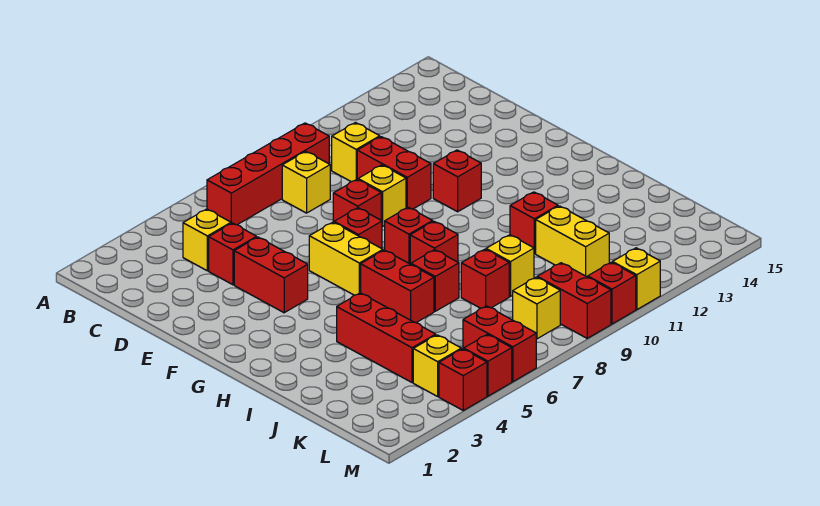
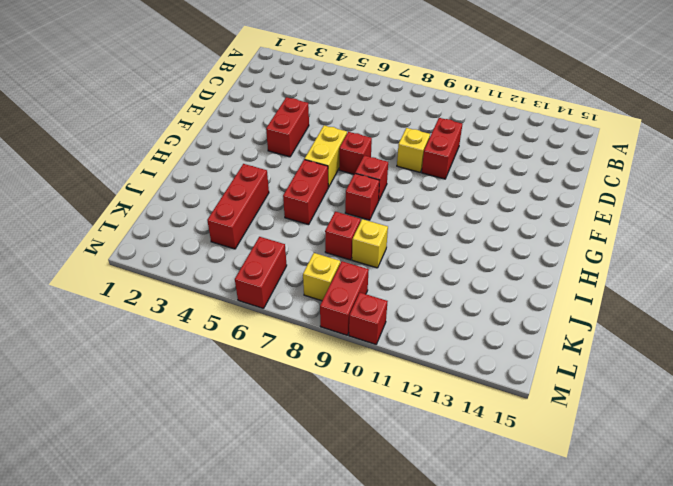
none -> red 1x4 brick [207,123,329,225]
none -> yellow 1x1 brick [183,209,231,271]
none -> yellow 1x1 brick [282,151,330,213]

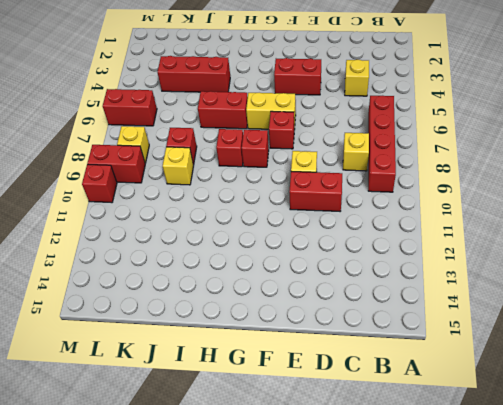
none -> yellow 1x1 brick [332,123,380,182]
none -> red 1x1 brick [209,223,257,285]
none -> red 1x1 brick [333,179,381,222]

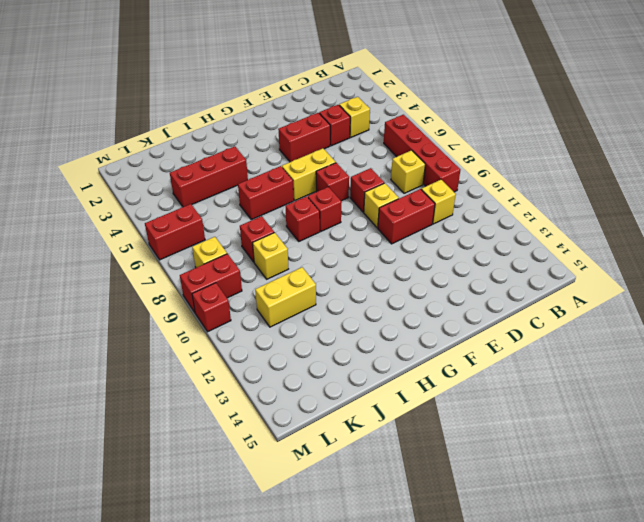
none -> red 1x1 brick [433,150,481,212]
none -> red 1x1 brick [411,250,459,311]
none -> red 1x1 brick [510,192,558,254]

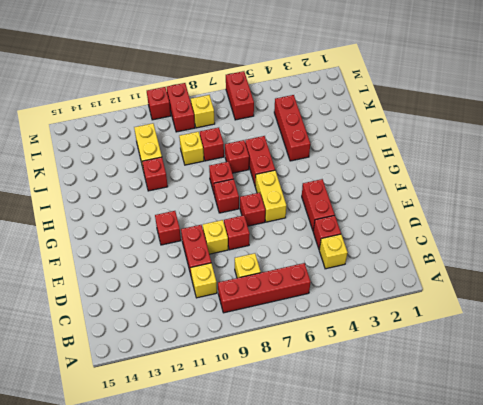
none -> yellow 1x1 brick [413,335,461,396]
none -> red 1x1 brick [439,349,487,410]
none -> red 1x1 brick [464,334,512,396]

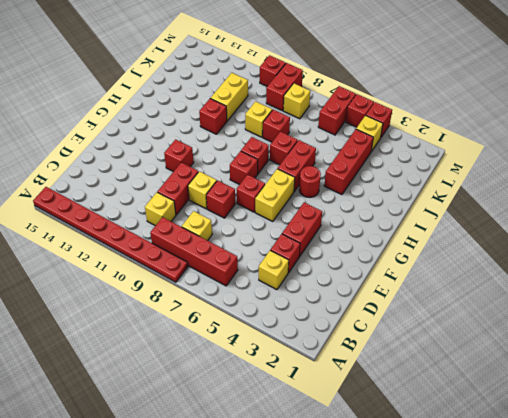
red 1x8 plate [33,187,188,282] -> none
red 1x1 round brick [299,166,321,197] -> none
none -> yellow 1x1 brick [612,248,660,310]

